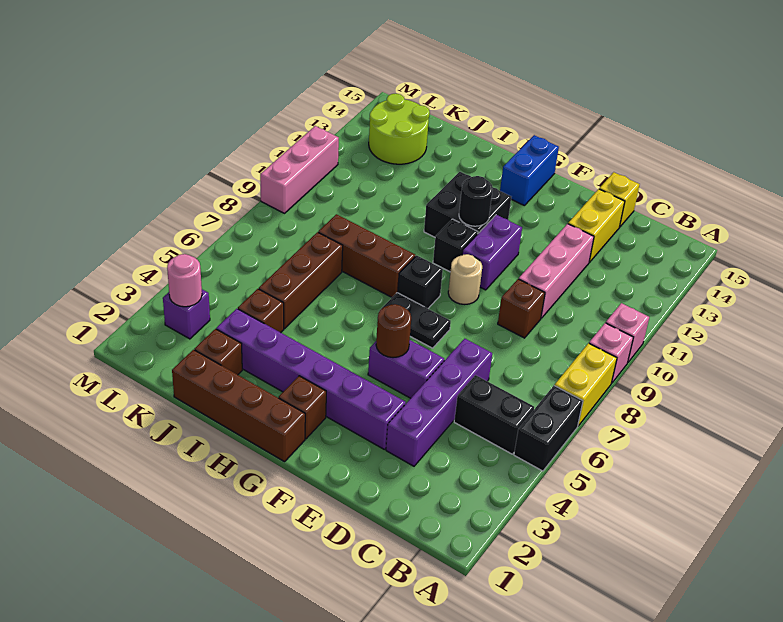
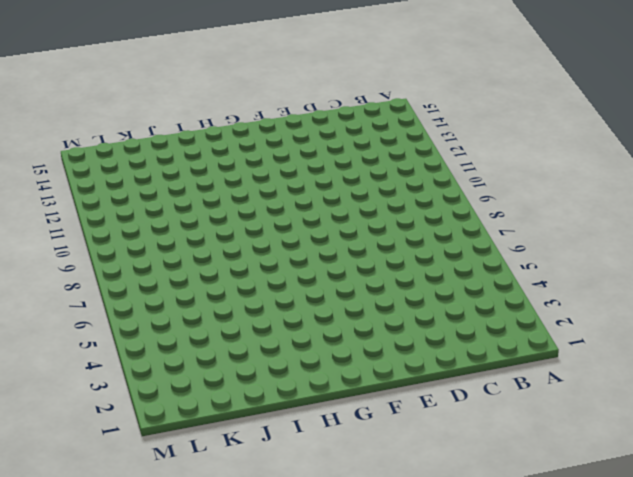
none -> black 1x2 brick [514,386,583,471]
none -> yellow 1x2 brick [554,343,617,426]
none -> pink 1x1 brick [589,323,633,383]
none -> pink 1x1 brick [606,303,649,362]

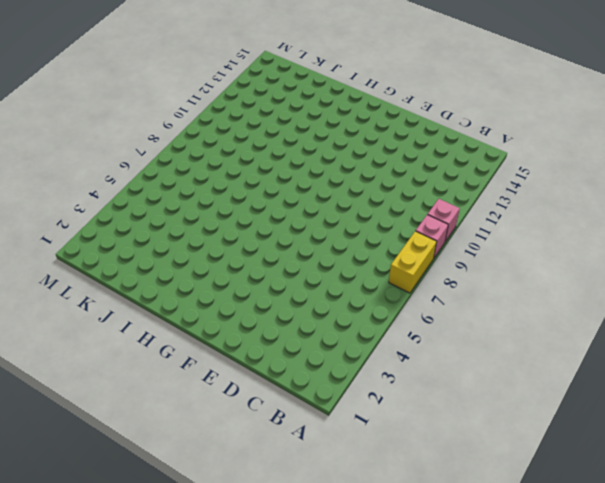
none -> black 1x2 brick [514,386,583,471]
none -> black 1x2 brick [454,375,534,454]
none -> purple 1x4 brick [386,338,492,466]
none -> brown 1x1 brick [498,279,545,338]

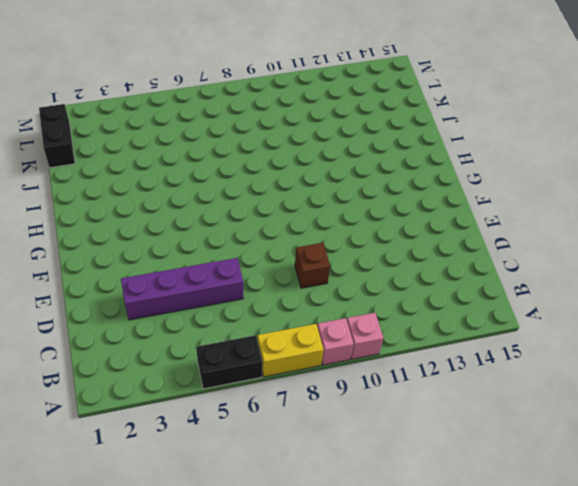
black 1x2 brick [39,104,75,168] -> black 1x2 brick moved to [454,375,534,454]
none -> pink 1x3 brick [519,224,594,318]
none -> yellow 1x2 brick [568,189,625,262]
none -> yellow 1x1 brick [599,172,640,227]
none -> purple 1x6 brick [216,309,406,450]

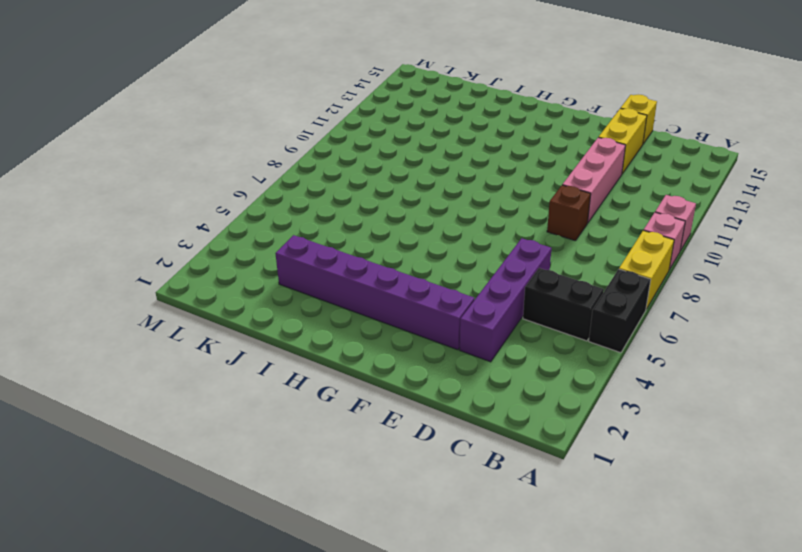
none -> purple 1x2 brick [368,340,444,398]
none -> black 1x2 plate [381,293,451,348]
none -> tan 1x1 round brick [448,254,482,305]
none -> purple 1x2 brick [462,215,522,290]

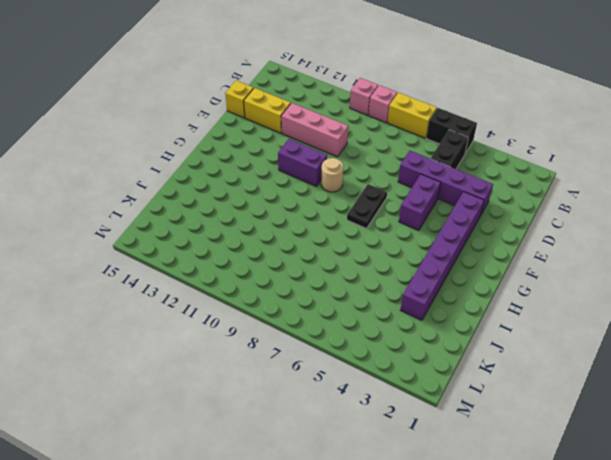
none -> brown 1x1 brick [498,279,545,338]
none -> brown 1x4 brick [172,350,305,462]
none -> brown 1x1 brick [279,376,326,439]
none -> black 1x1 brick [398,255,443,309]

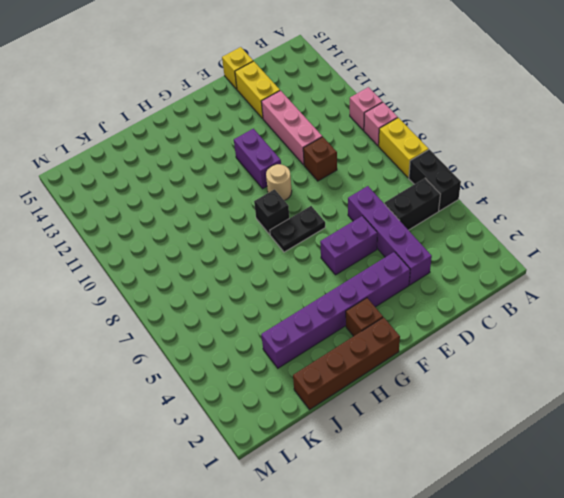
none -> black 1x1 brick [433,219,478,272]
none -> black 2x2 brick [424,172,511,237]
none -> blue 1x2 brick [500,135,559,205]
none -> brown 1x3 brick [318,214,415,297]

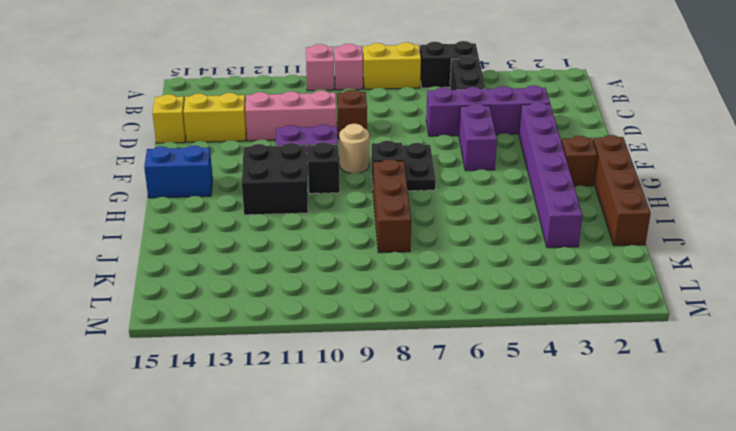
none -> brown 1x1 brick [195,329,242,375]
none -> brown 1x1 brick [238,289,284,333]
none -> brown 1x3 brick [259,232,343,329]
none -> lime 2x2 round brick [369,94,430,164]

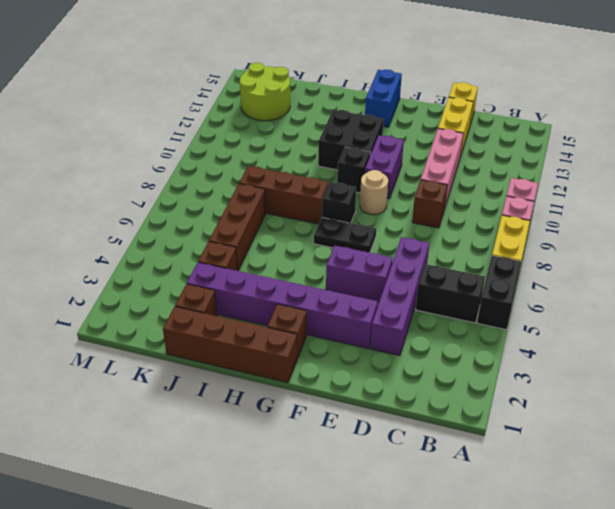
none -> purple 1x1 brick [163,289,210,339]
none -> pink 1x3 brick [260,126,339,213]
none -> brown 1x1 round brick [376,304,411,358]
none -> black 1x1 round brick [459,176,493,226]

